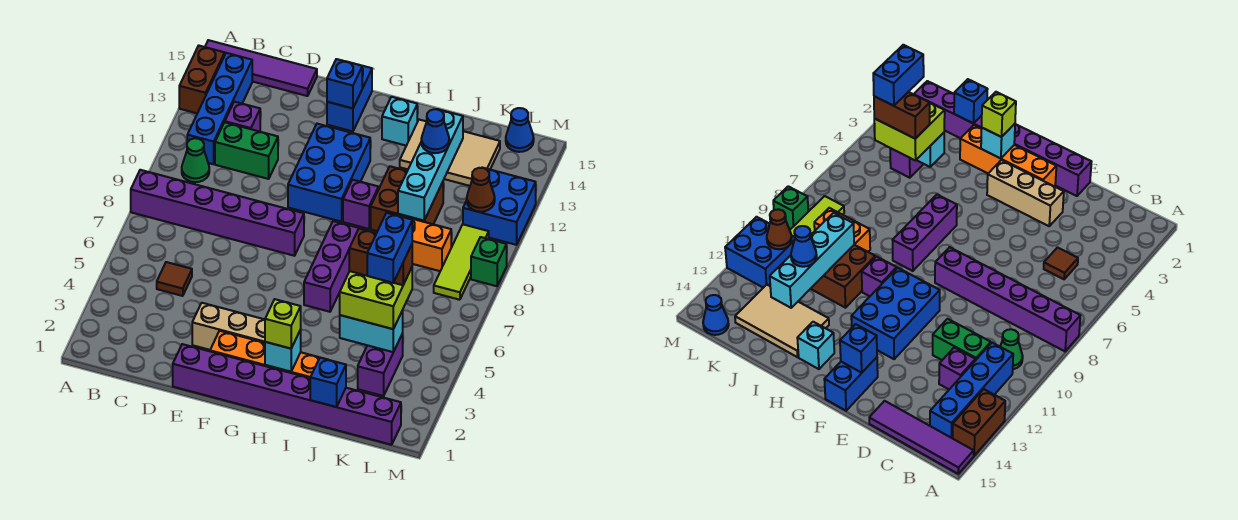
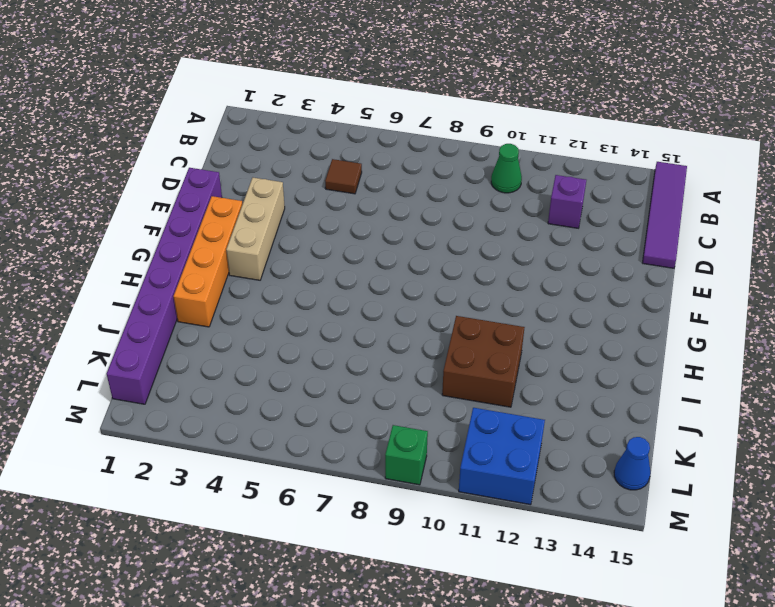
none -> purple 1x6 brick [131,170,304,256]
none -> brown 1x2 brick [179,46,225,113]
none -> blue 1x4 brick [187,53,252,164]
none -> green 1x2 brick [215,122,278,179]

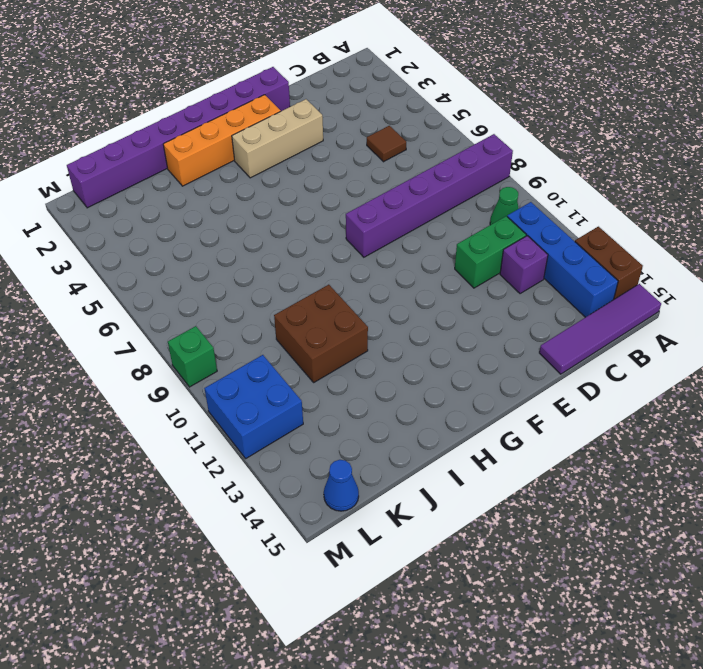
none -> blue 2x3 brick [288,124,370,222]
none -> blue 1x2 brick [327,66,372,131]
none -> purple 1x3 brick [304,221,359,312]
none -> purple 1x1 brick [343,180,379,229]

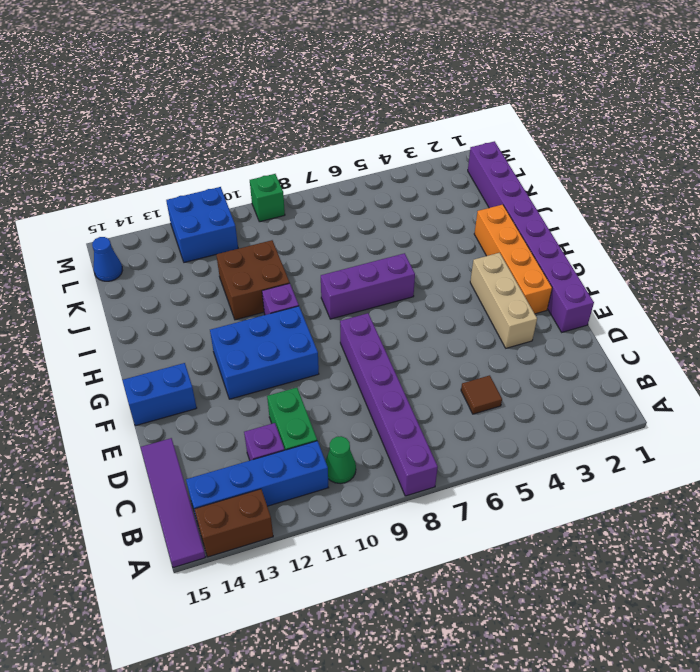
none -> cyan 1x1 brick [382,97,417,146]
none -> tan 2x3 tile [400,120,500,186]
none -> orange 1x2 brick [397,215,451,271]
none -> purple 1x2 brick [358,334,403,396]

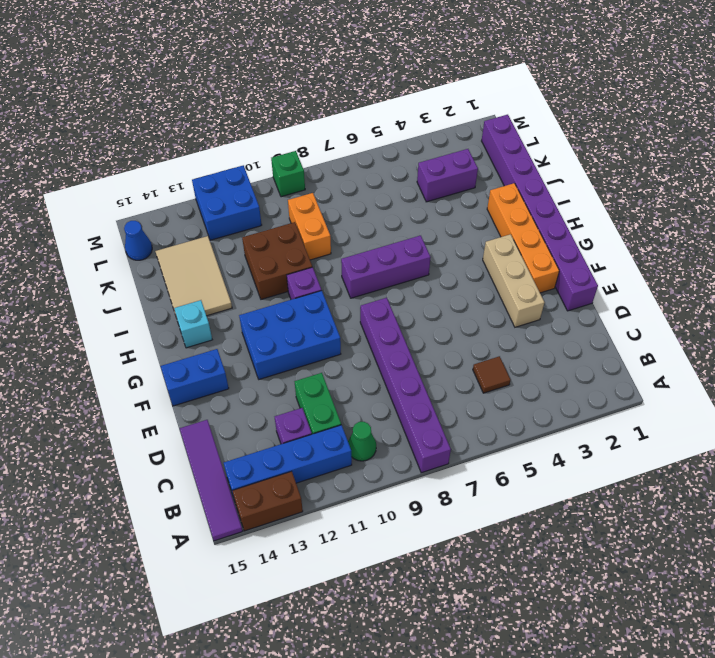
none -> lime 1x3 tile [434,225,489,300]
none -> blue 1x1 brick [327,59,362,108]
none -> cyan 1x1 brick [265,330,301,372]
none -> blue 1x1 brick [310,358,346,407]

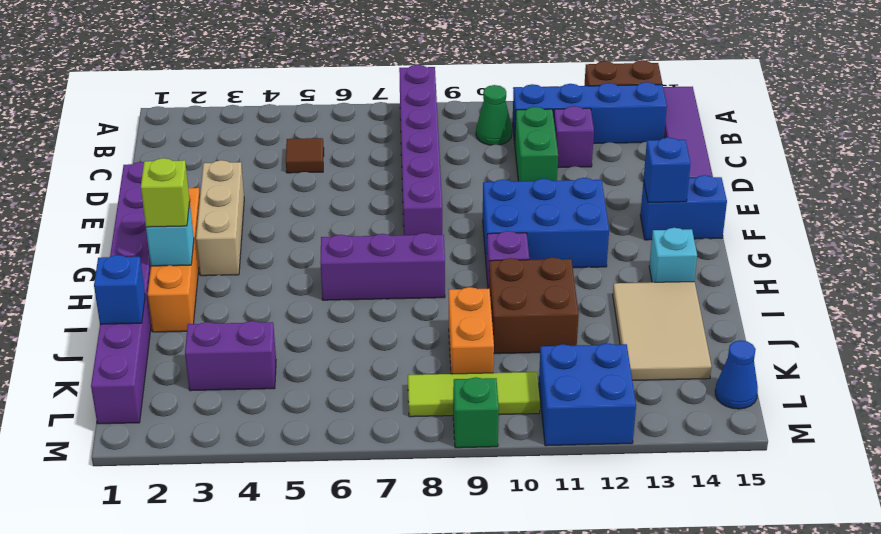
none -> cyan 1x2 brick [340,310,403,352]
none -> cyan 1x4 brick [398,109,463,221]
none -> brown 1x1 cone [467,168,495,212]
none -> lime 2x2 brick [340,268,412,329]

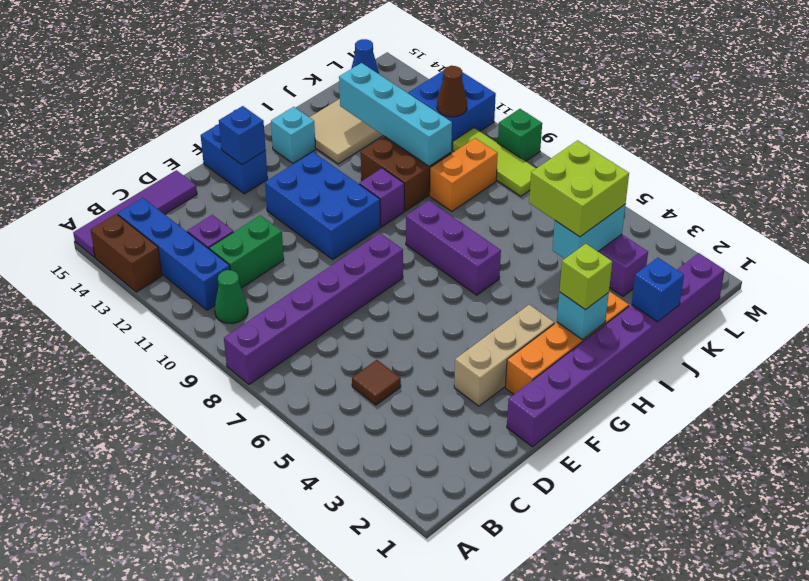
none -> blue 1x1 cone [421,109,449,153]
none -> brown 1x2 brick [349,229,412,285]
none -> blue 1x2 brick [367,213,412,283]

